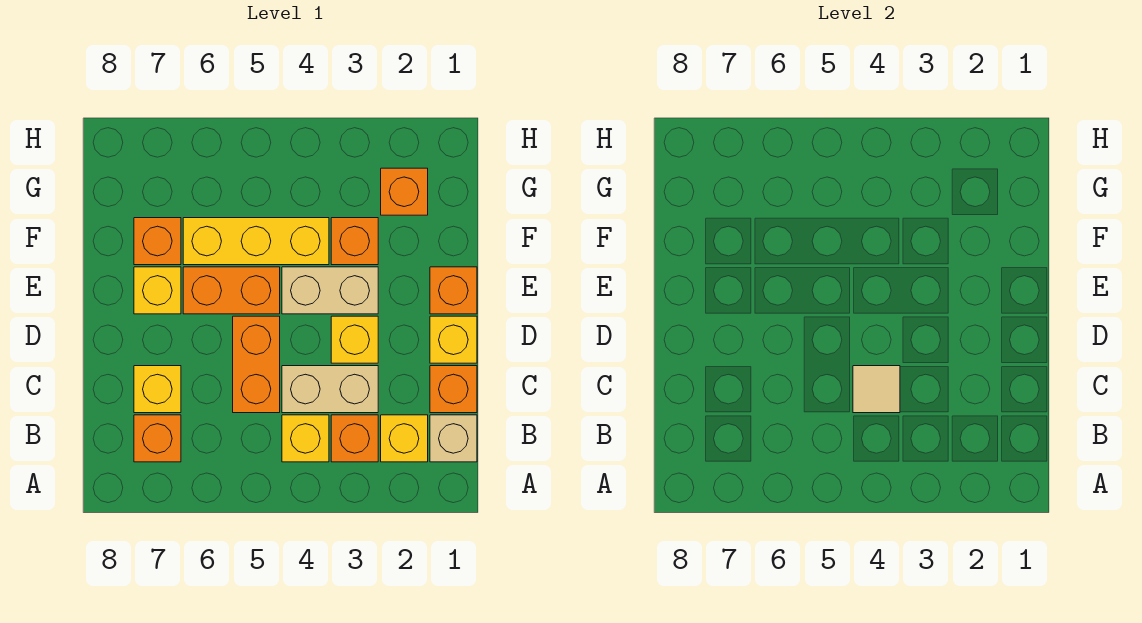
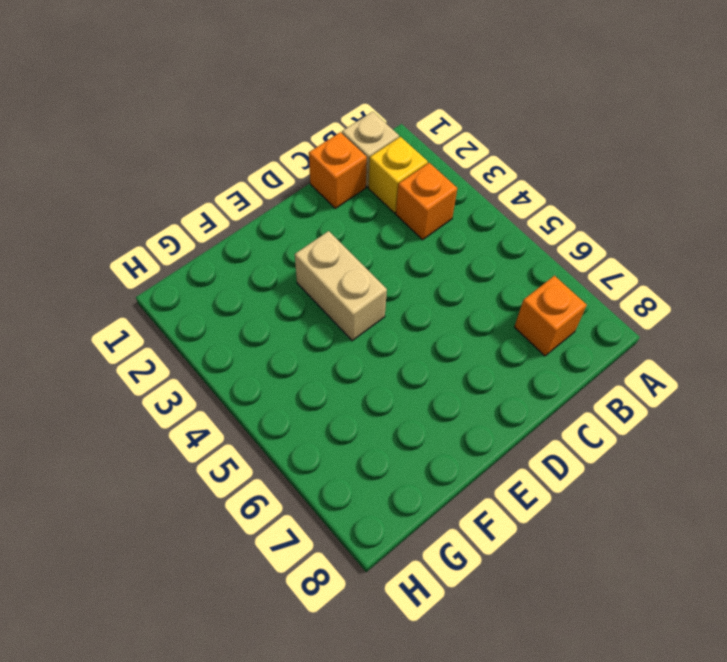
none -> yellow 1x1 brick [282,415,329,462]
none -> tan 1x2 brick [282,366,378,413]
none -> orange 1x2 brick [233,316,280,413]

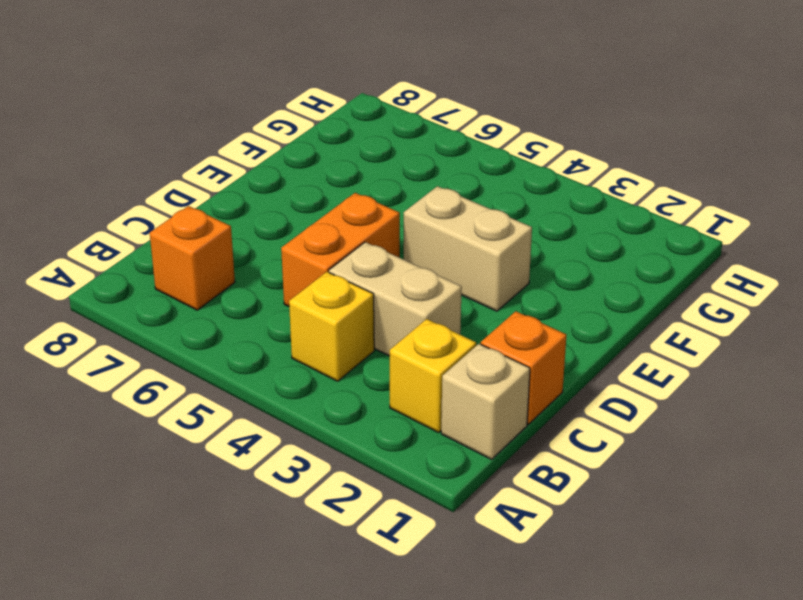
none -> orange 1x1 brick [331,415,378,462]
none -> yellow 1x1 brick [134,366,181,413]
none -> yellow 1x1 brick [430,316,477,363]

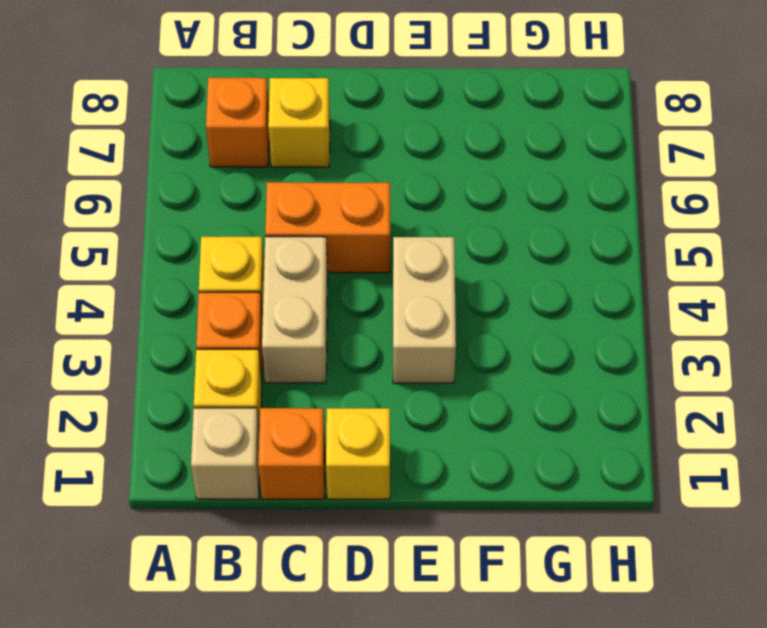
none -> yellow 1x1 brick [331,316,378,363]
none -> orange 1x1 brick [430,267,477,314]
none -> orange 1x2 brick [183,267,280,314]

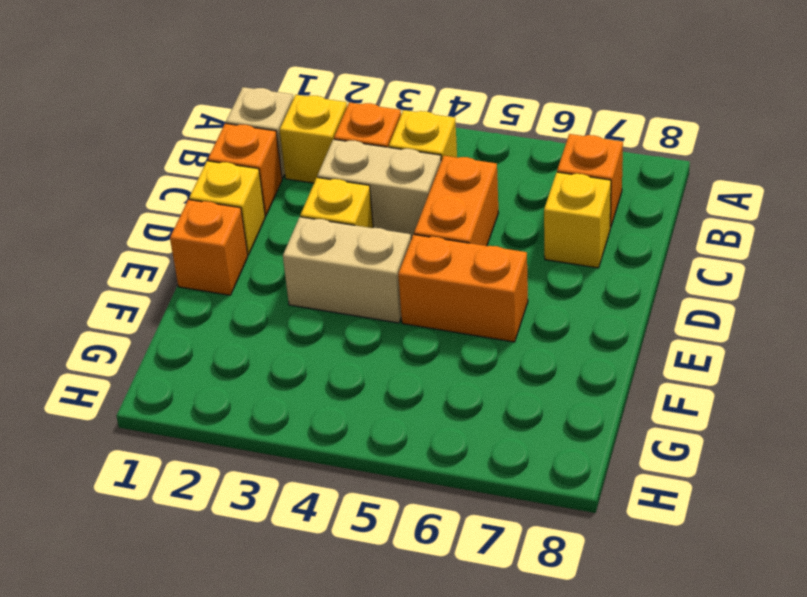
none -> yellow 1x1 brick [134,267,181,314]
none -> orange 1x1 brick [331,218,378,265]
none -> yellow 1x3 brick [183,218,329,265]

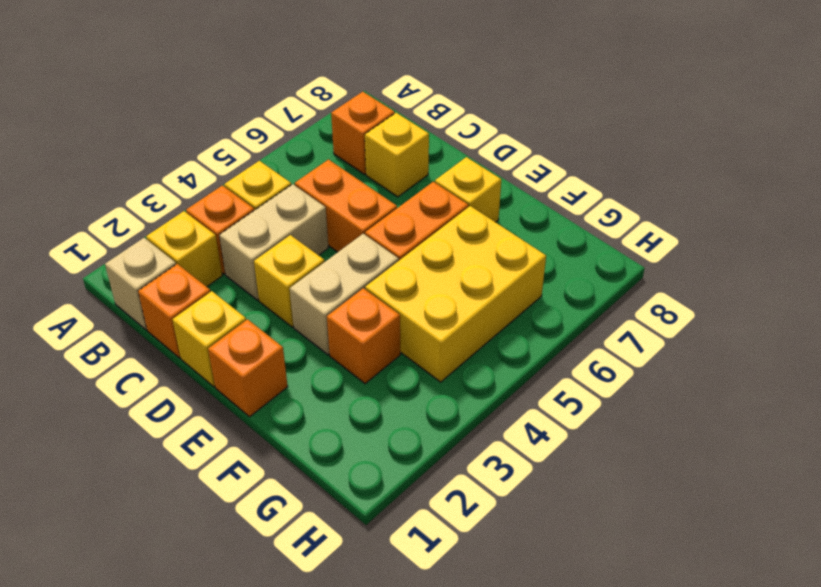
yellow 2x3 brick [365,206,546,382] -> yellow 1x3 brick [183,218,329,265]
none -> orange 1x1 brick [134,218,181,265]
none -> orange 1x1 brick [381,168,428,215]
none -> tan 1x1 tile [853,366,900,413]

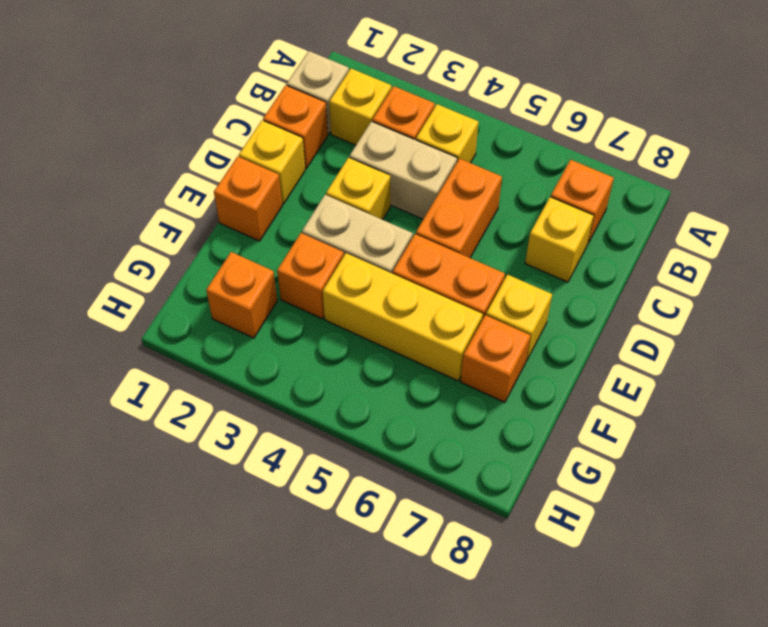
none -> tan 1x1 tile [853,366,900,413]

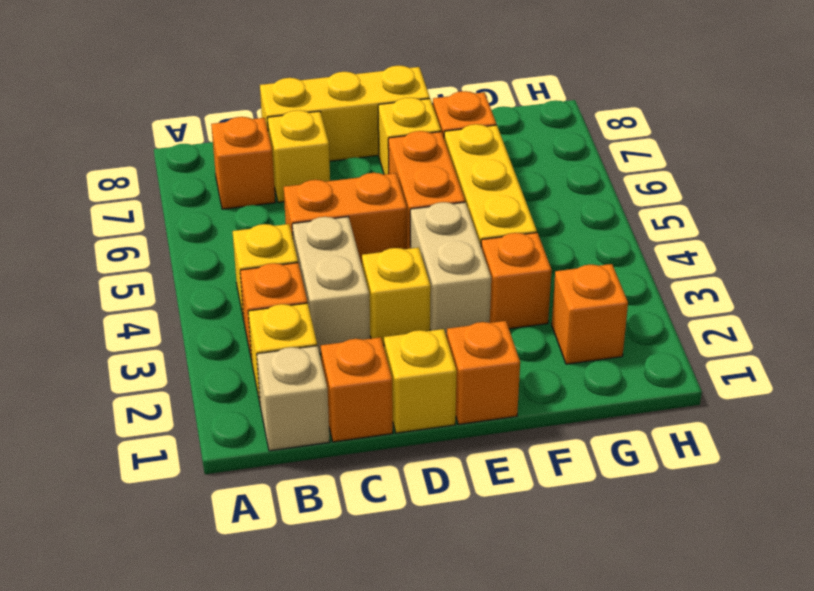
yellow 1x3 brick [260,65,430,161] -> none
none -> tan 1x1 tile [853,366,900,413]

